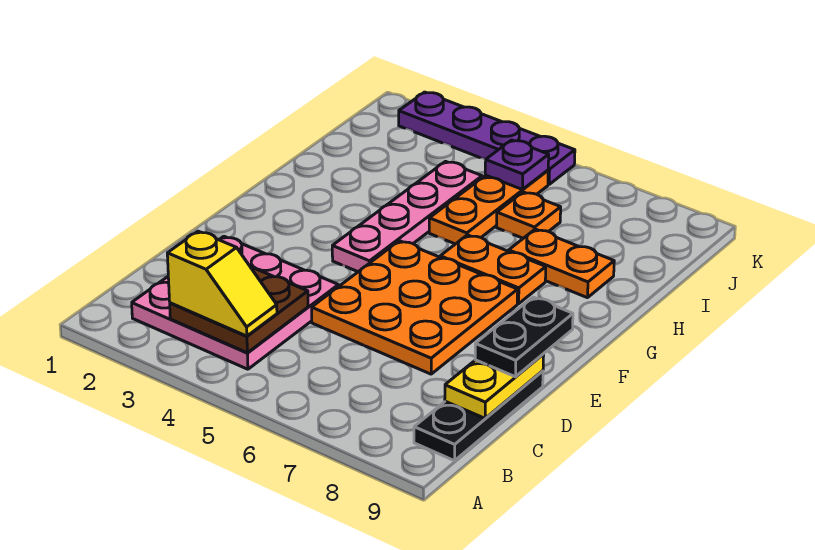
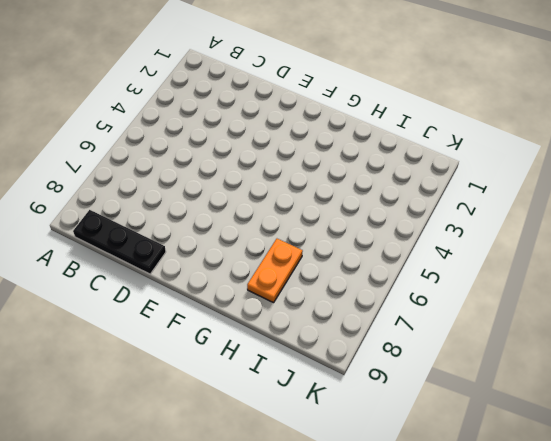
none -> pink 3x3 plate [132,236,339,369]
none -> orange 3x3 plate [312,241,518,374]
none -> pink 1x4 plate [332,161,482,272]

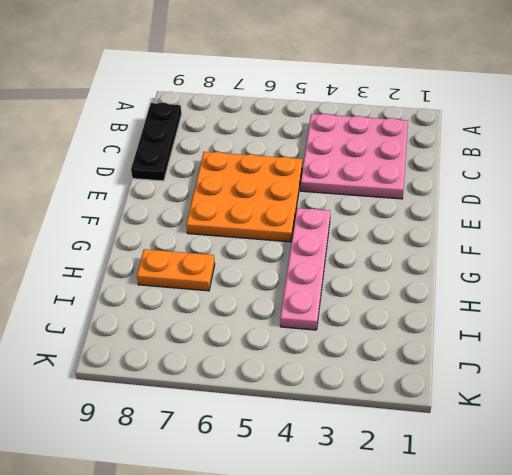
none -> orange 1x2 plate [440,235,546,304]
none -> orange 1x3 plate [429,170,548,244]
none -> orange 1x1 plate [497,192,561,238]

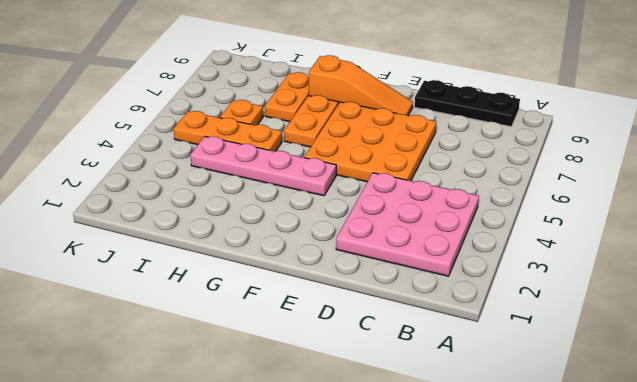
orange 1x3 slope [309,55,413,115] -> none
none -> purple 1x4 plate [399,92,575,184]
none -> brown 2x2 plate [170,267,308,353]
none -> yellow 1x2 plate [445,354,544,418]

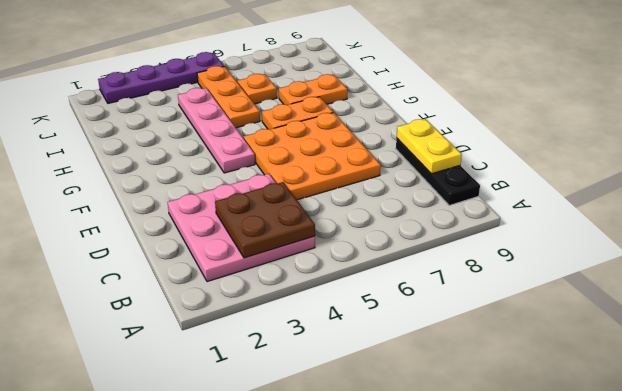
none -> purple 1x1 plate [485,140,549,189]
none -> yellow 1x2 slope [167,231,277,336]
none -> black 1x2 plate [475,297,573,377]

